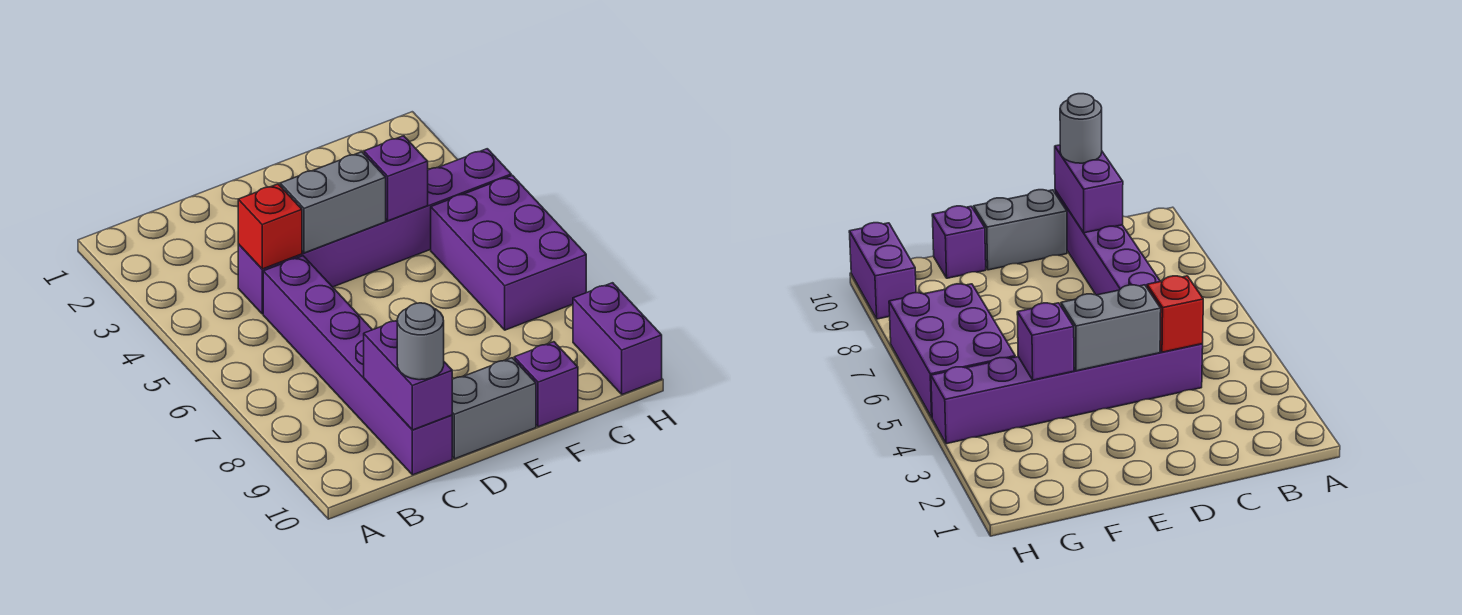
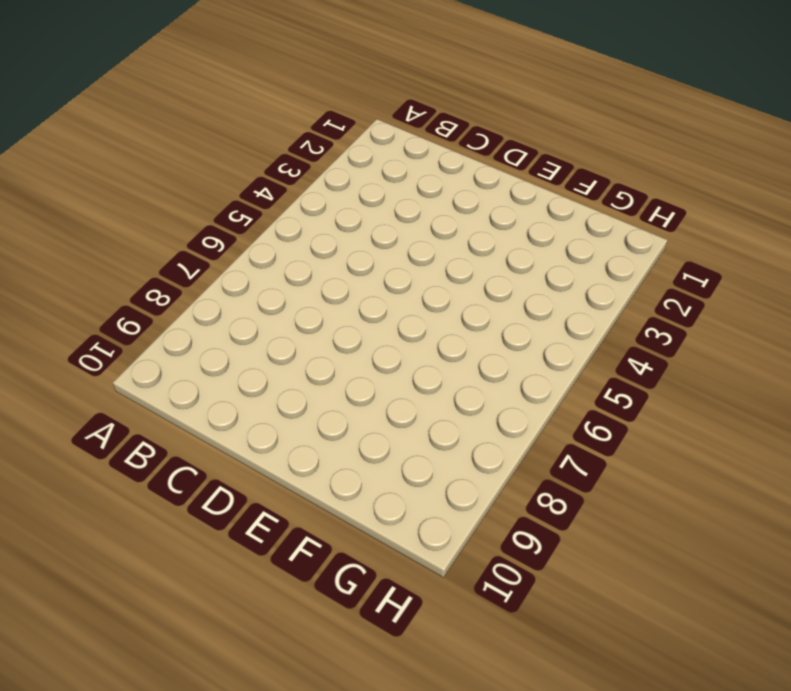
none -> purple 1x6 brick [238,149,511,314]
none -> purple 1x6 brick [263,256,452,475]

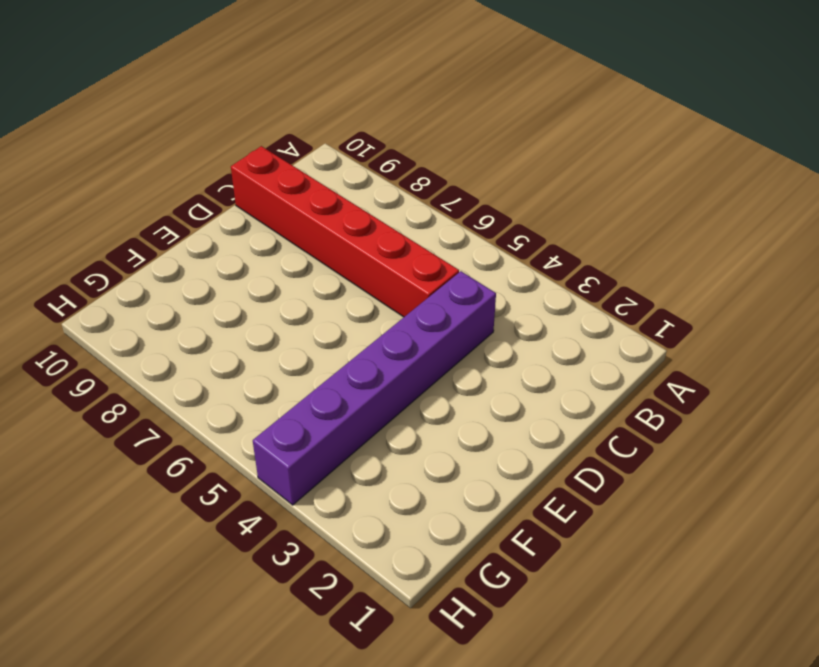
red 1x6 brick [231,146,459,317] -> purple 1x6 brick [263,256,452,475]
none -> grey 1x2 brick [452,358,536,459]
none -> purple 1x1 brick [514,342,578,427]

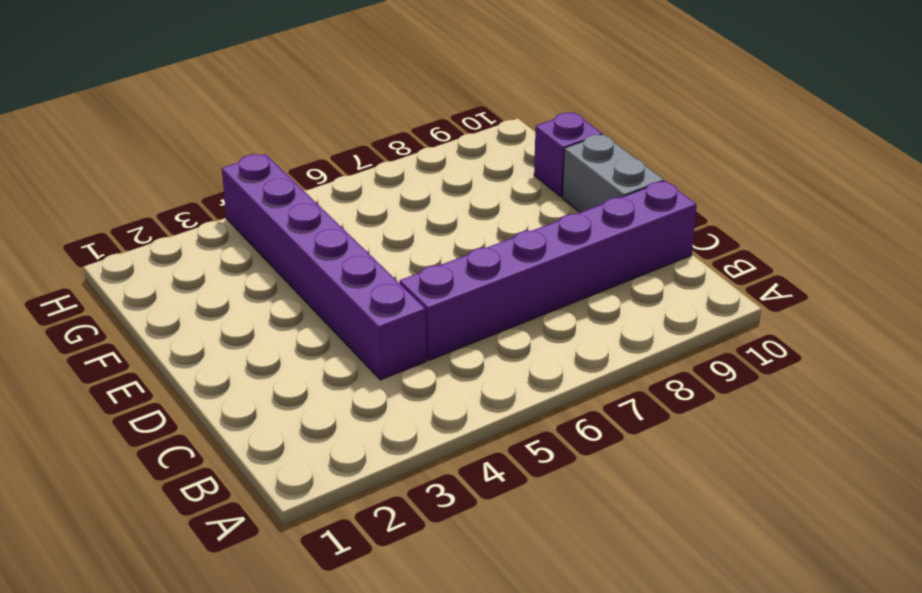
none -> purple 2x3 brick [431,175,586,330]
none -> purple 1x2 brick [573,283,662,394]

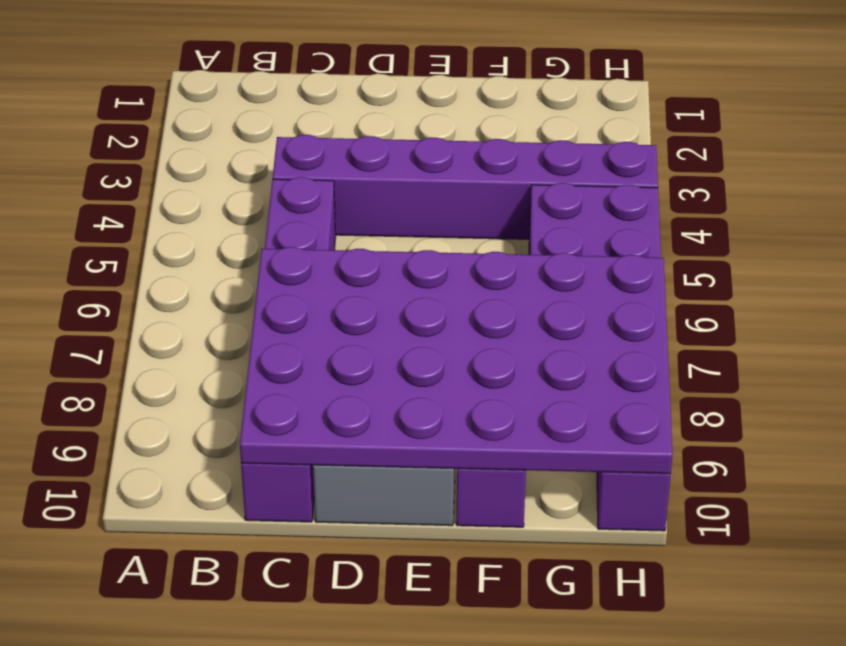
purple 4x6 plate [240,247,673,474] -> purple 1x2 brick [364,321,452,430]
none -> red 1x1 brick [238,184,302,269]
none -> grey 1x2 brick [280,152,386,253]

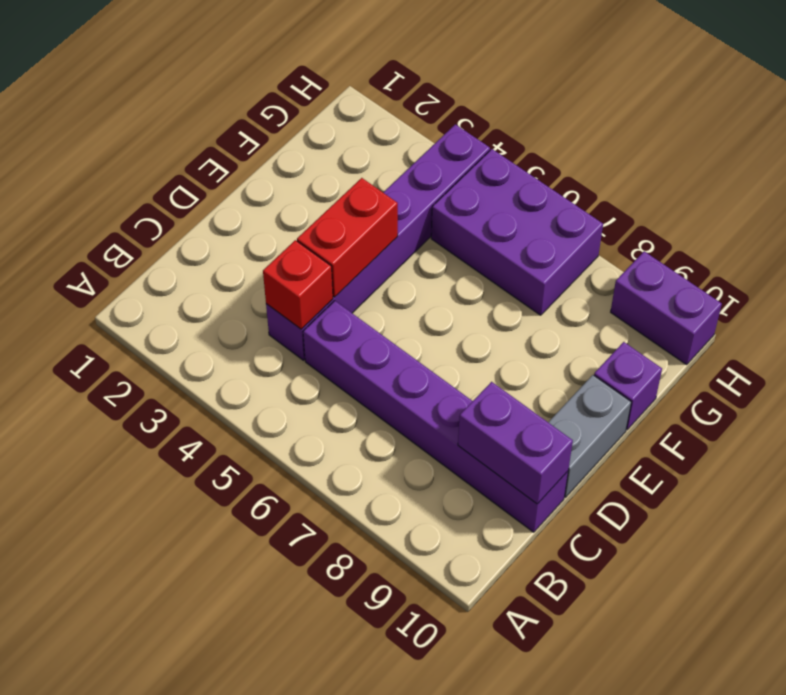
red 1x2 brick [297,178,398,297] -> grey 1x2 brick [280,152,386,253]
none -> purple 1x1 brick [364,136,428,221]
none -> grey 1x1 round brick [397,303,444,380]

